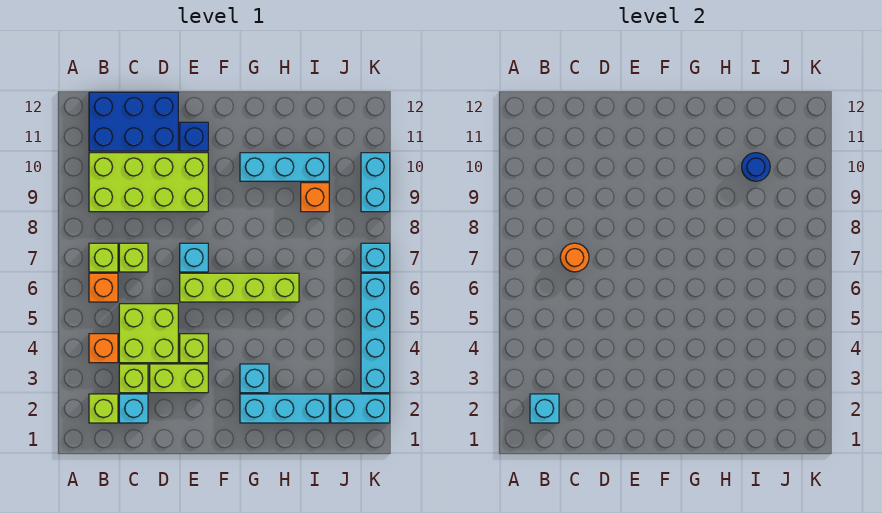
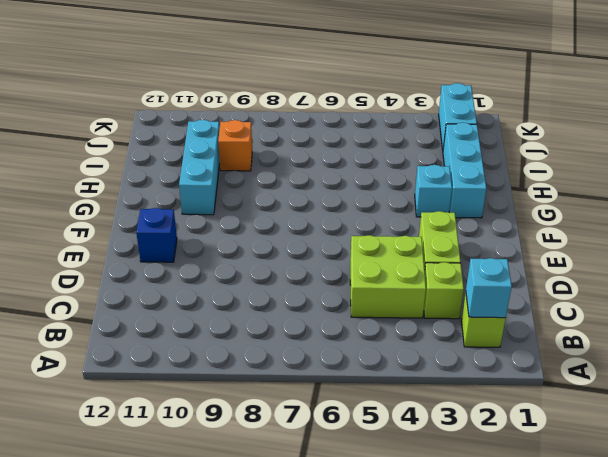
none -> orange 1x1 brick [89,334,118,363]
none -> orange 1x1 brick [89,273,118,302]
none -> lime 1x1 brick [89,243,118,272]

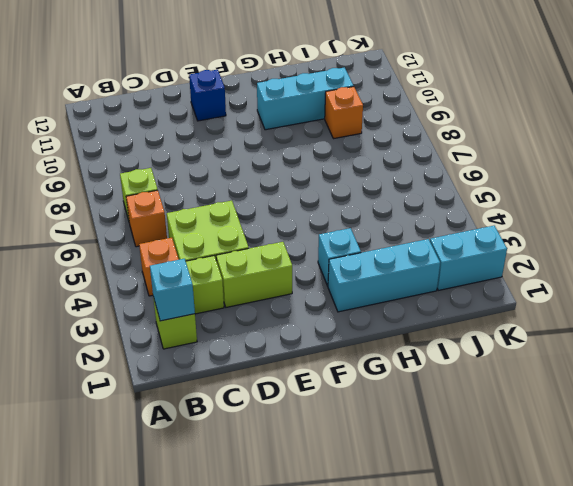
none -> lime 2x4 brick [89,153,208,212]
none -> blue 2x3 brick [89,92,178,151]
none -> cyan 1x1 brick [119,394,148,423]

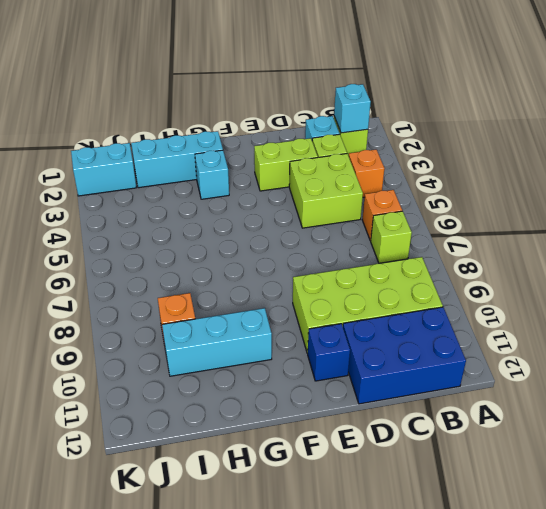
none -> lime 1x1 brick [119,243,148,272]
none -> lime 1x1 brick [180,334,208,363]
none -> lime 1x4 brick [180,273,299,302]

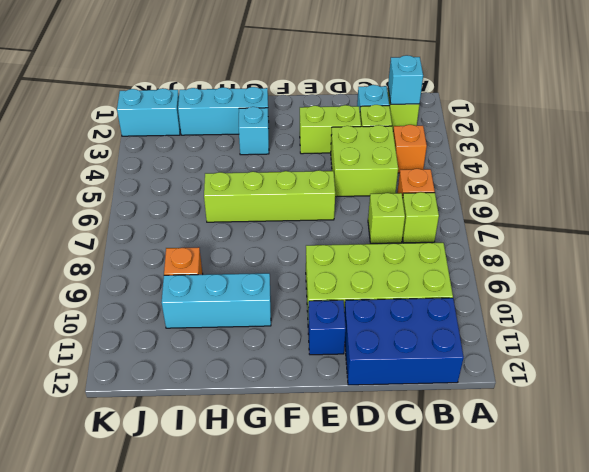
none -> lime 1x1 brick [180,334,208,363]
none -> cyan 1x1 brick [180,243,208,272]
none -> cyan 1x4 brick [361,273,390,393]

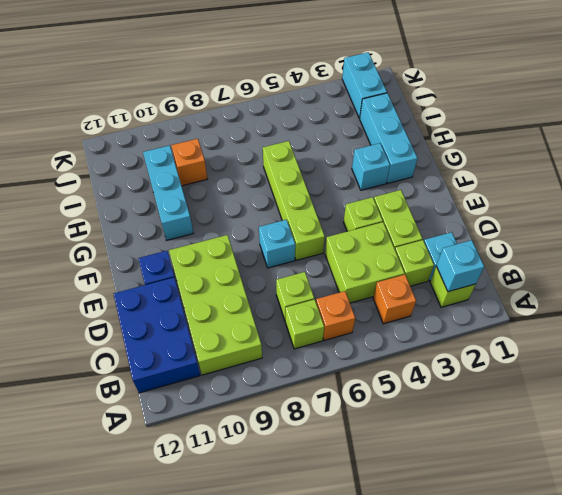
none -> cyan 1x4 brick [361,273,390,393]
none -> cyan 1x1 brick [361,243,390,272]
none -> cyan 1x2 brick [361,153,390,212]

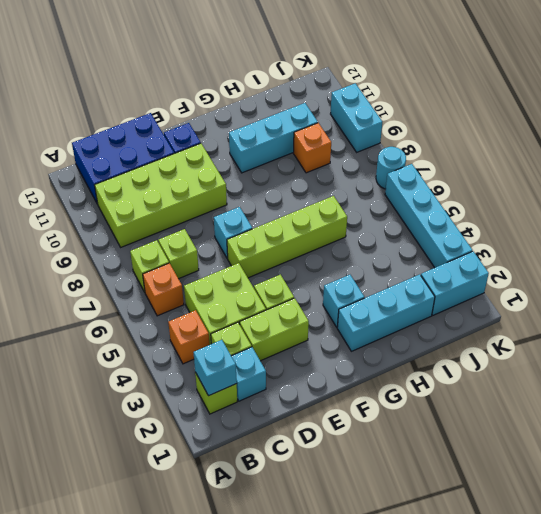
cyan 1x1 round brick [376,147,406,189] -> cyan 1x1 brick [361,243,390,272]
none -> orange 1x1 round brick [560,243,589,272]
none -> blue 1x1 round brick [742,153,770,181]

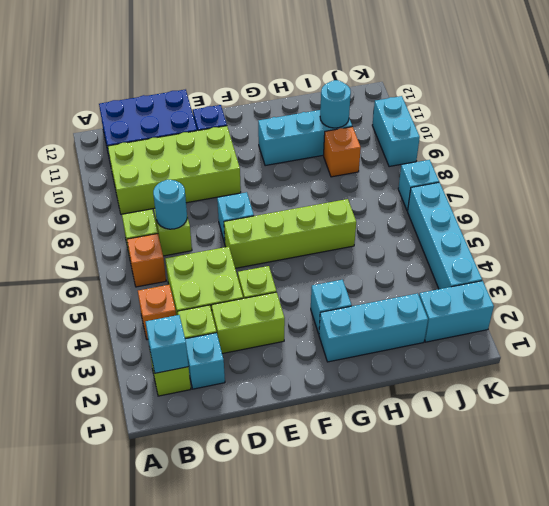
cyan 1x1 round brick [153,180,187,229] -> orange 1x1 round brick [560,243,589,272]
cyan 1x1 round brick [320,80,351,128] -> blue 1x1 round brick [742,153,770,181]

